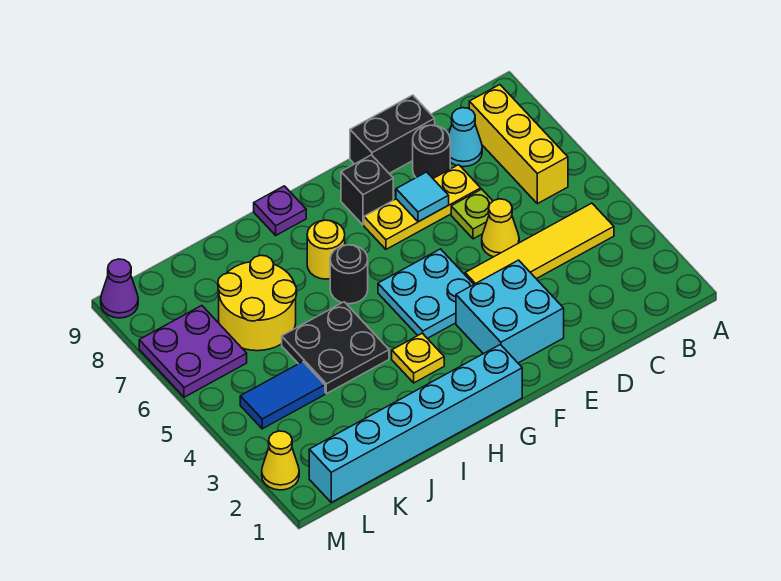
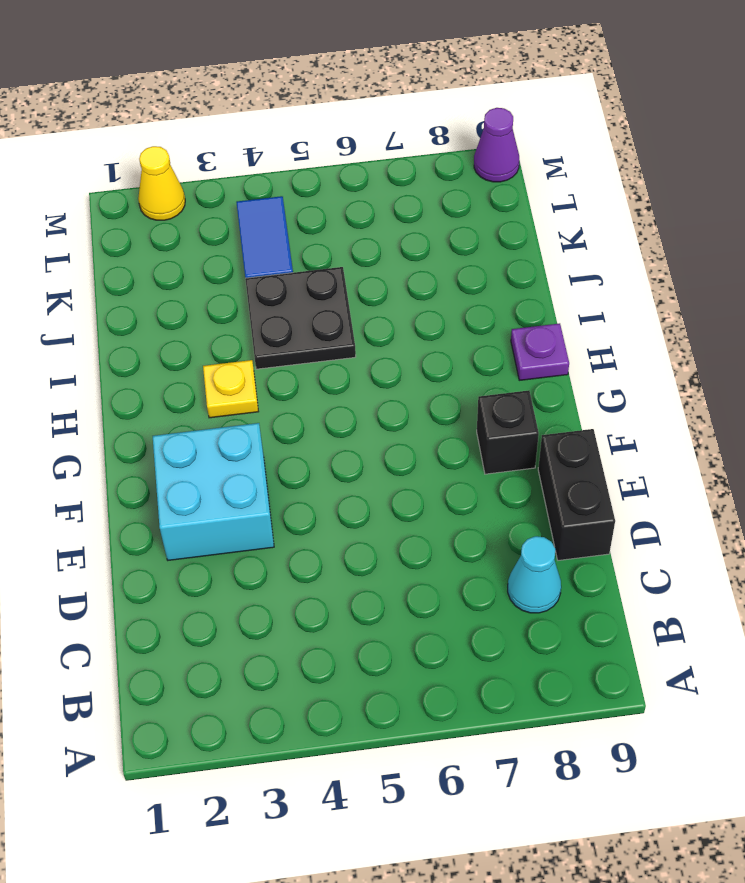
none -> yellow 1x4 tile [465,203,614,284]
none -> yellow 1x3 brick [469,85,568,204]
none -> yellow 1x1 cone [482,199,519,257]

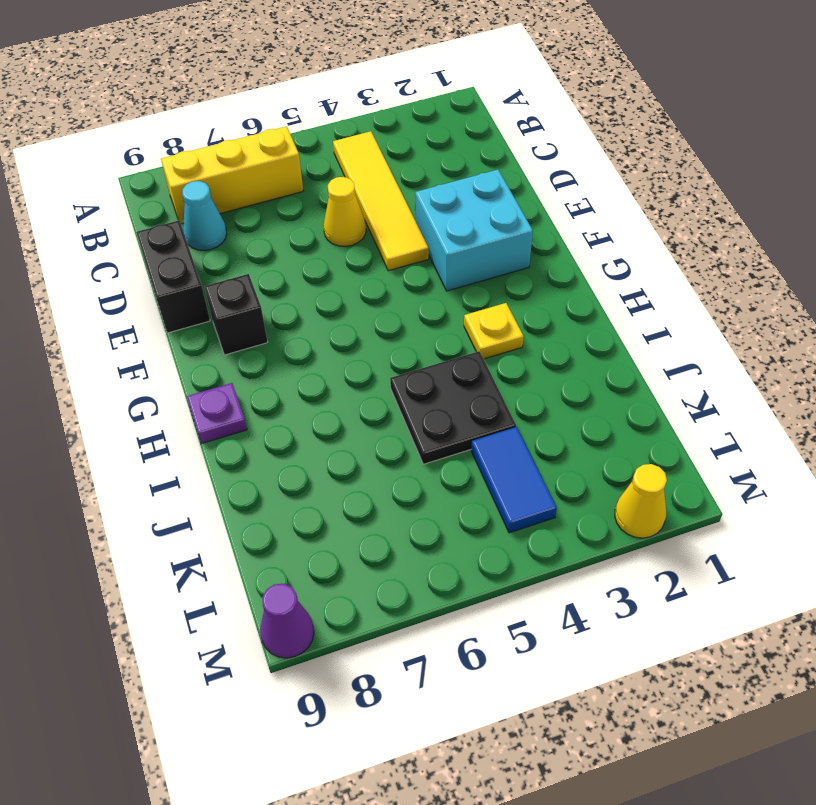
none -> lime 1x1 plate [451,189,493,239]
none -> yellow 1x3 plate [364,165,481,249]
none -> black 1x1 round brick [413,125,450,178]

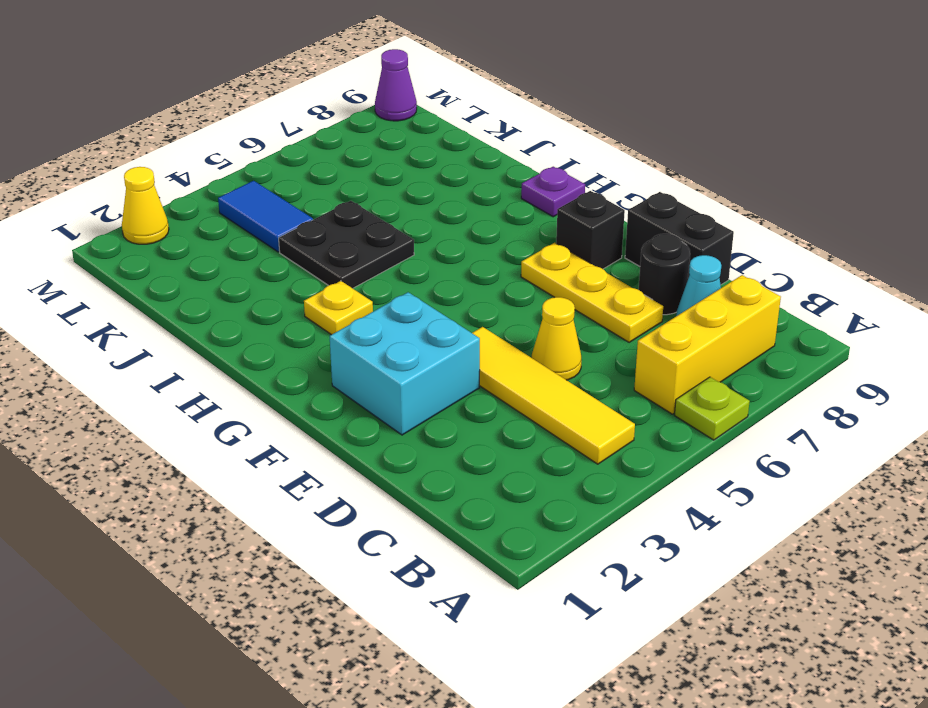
lime 1x1 plate [674,377,750,440] -> lime 1x1 plate moved to [451,189,493,239]
none -> cyan 2x2 plate [378,249,474,338]
none -> cyan 1x6 brick [309,345,522,502]
none -> black 1x1 round brick [330,245,368,304]

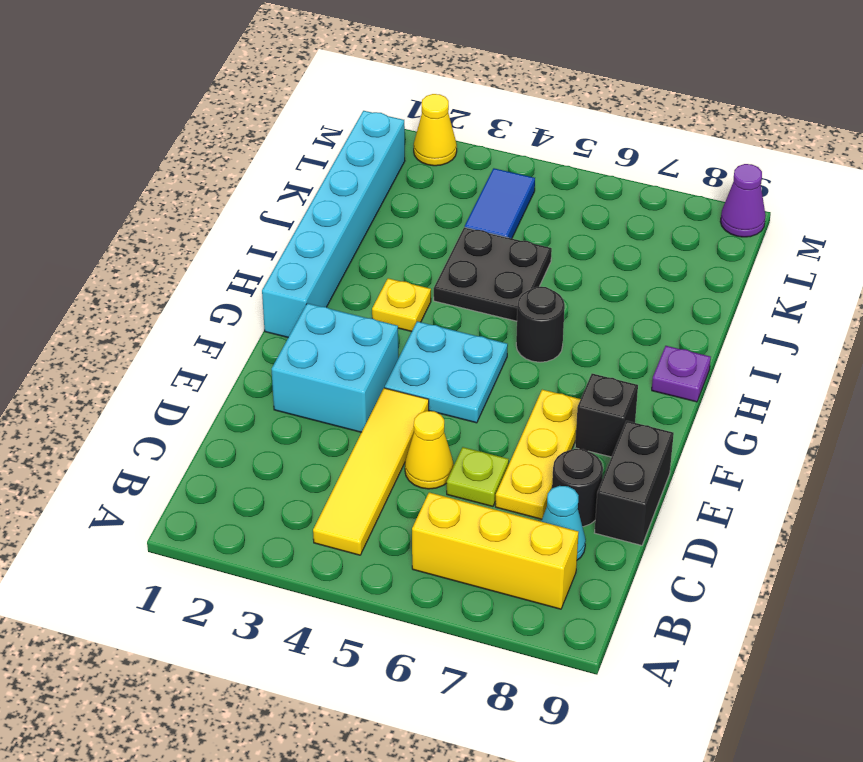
none -> yellow 1x1 round brick [307,220,345,279]
none -> yellow 2x2 round brick [218,255,297,351]
none -> purple 2x2 plate [139,306,247,397]

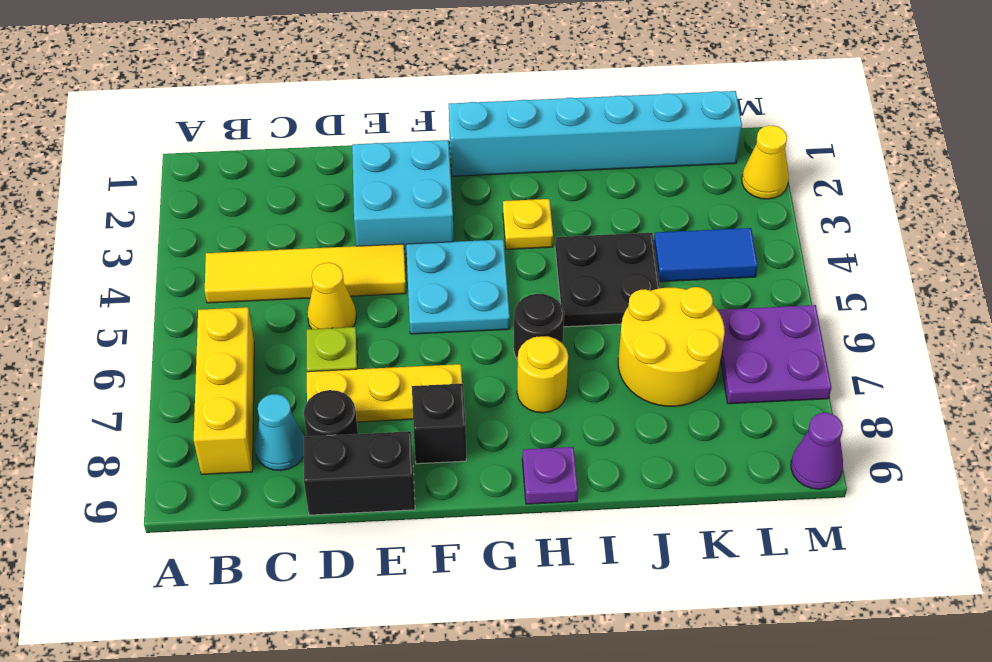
none -> cyan 1x1 tile [396,172,449,222]

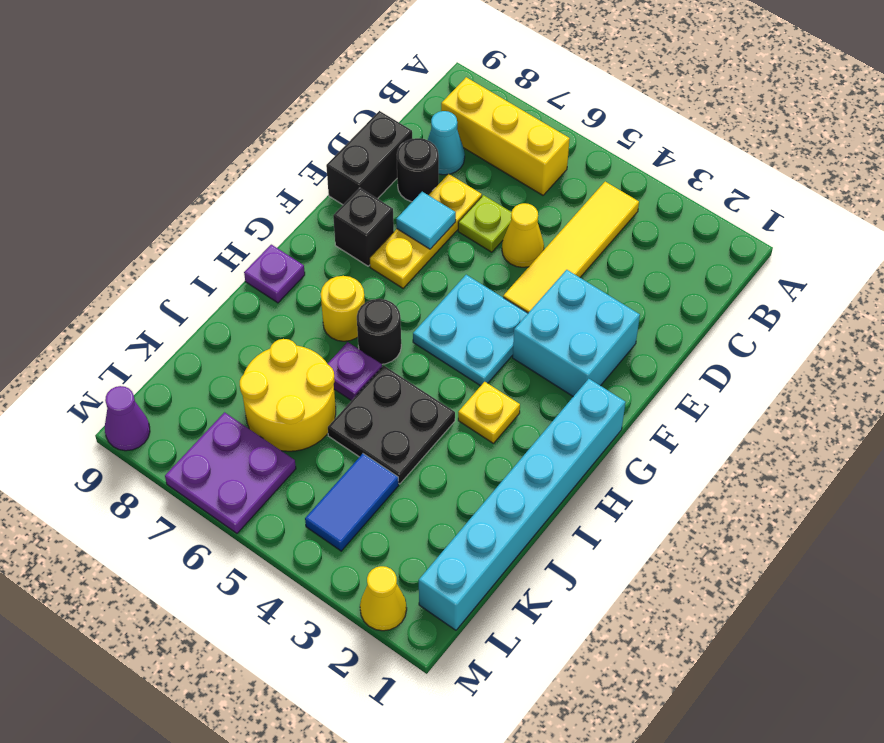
purple 1x1 plate [328,342,382,401] -> none

